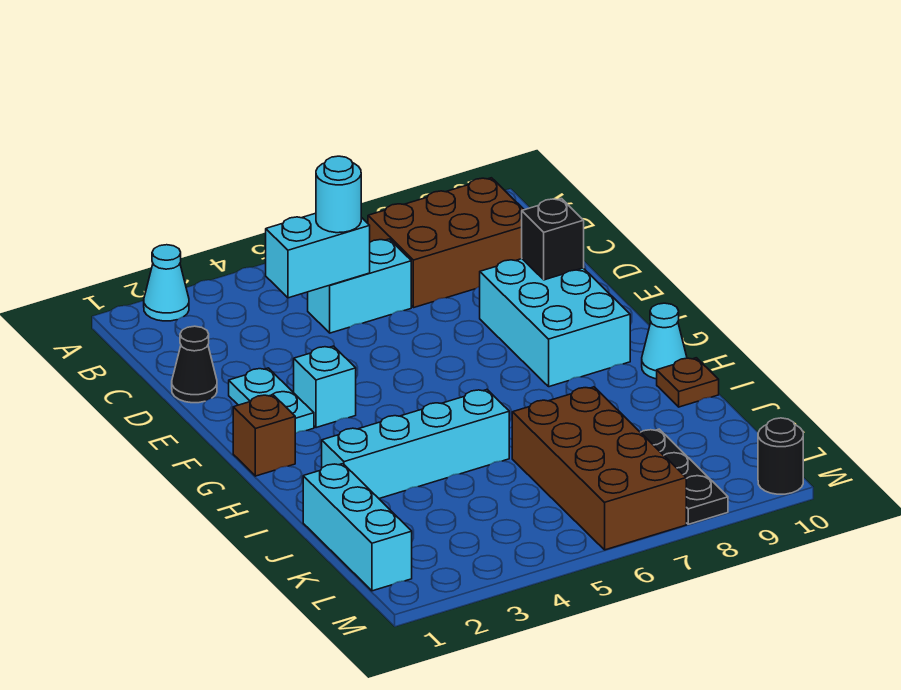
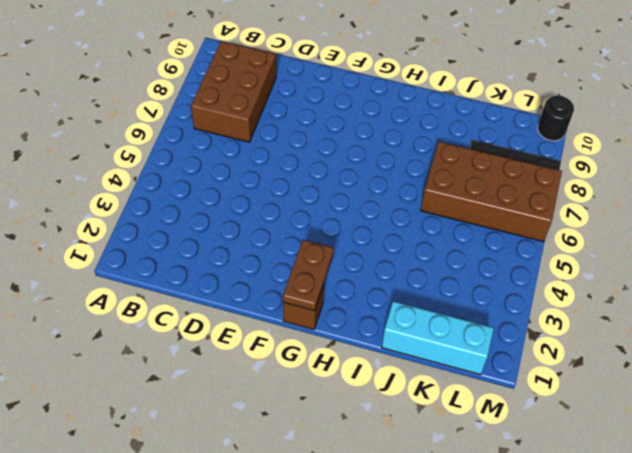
brown 1x2 plate [283,240,334,311] -> none
none -> cyan 1x1 cone [144,245,189,321]
none -> cyan 1x2 brick [308,239,411,333]
none -> black 1x1 cone [172,326,217,403]

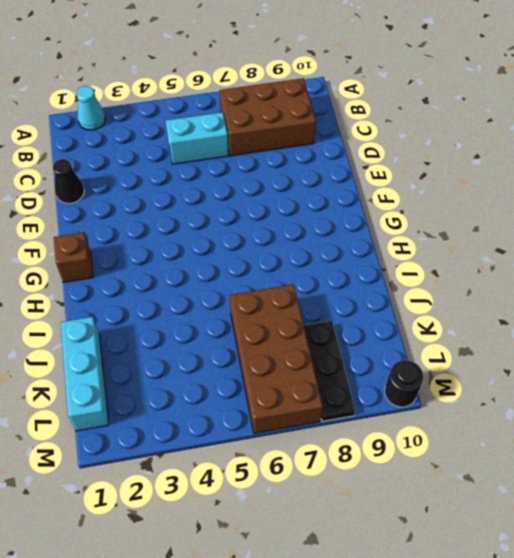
none -> cyan 1x2 plate [229,368,314,433]
none -> cyan 2x3 brick [480,259,630,387]
none -> cyan 1x1 brick [294,346,356,428]

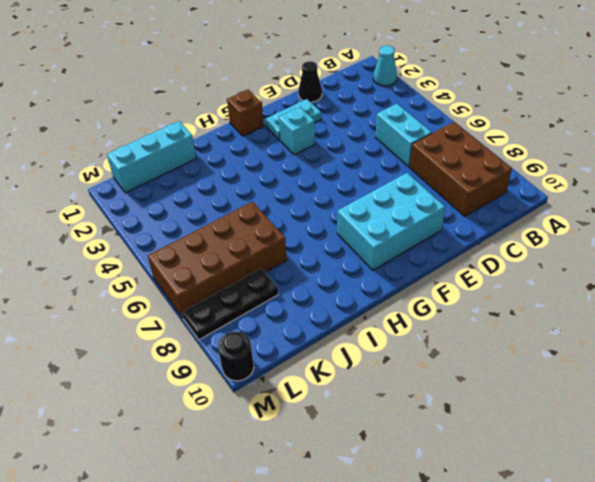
none -> cyan 1x1 cone [642,303,687,379]
none -> cyan 1x4 brick [322,390,509,498]
none -> brown 1x1 plate [657,358,719,407]

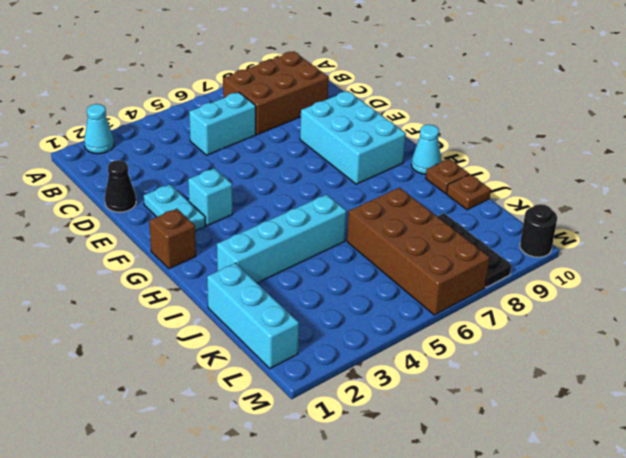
brown 1x1 plate [447,174,491,210] -> none
none -> cyan 1x2 brick [266,213,370,298]
none -> black 1x1 brick [522,199,584,280]
none -> cyan 1x1 round brick [316,156,361,233]

